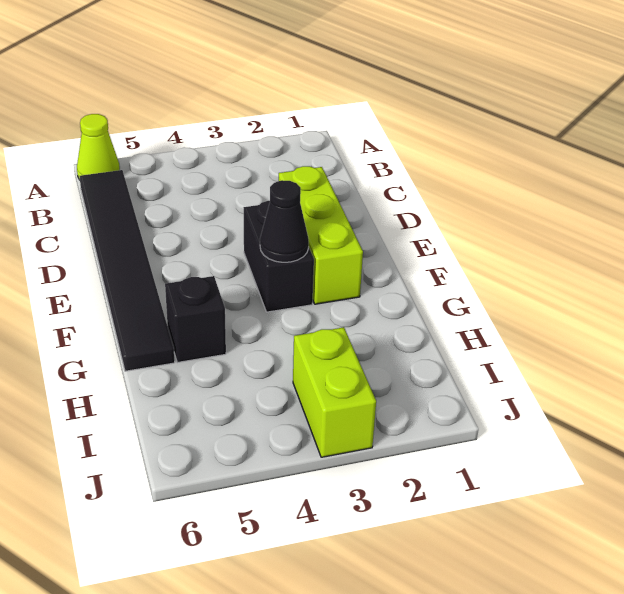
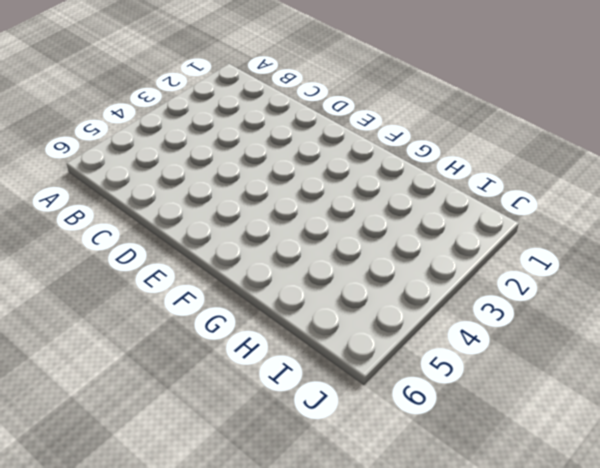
none -> lime 1x1 cone [77,114,120,180]
none -> black 1x6 tile [80,170,175,371]

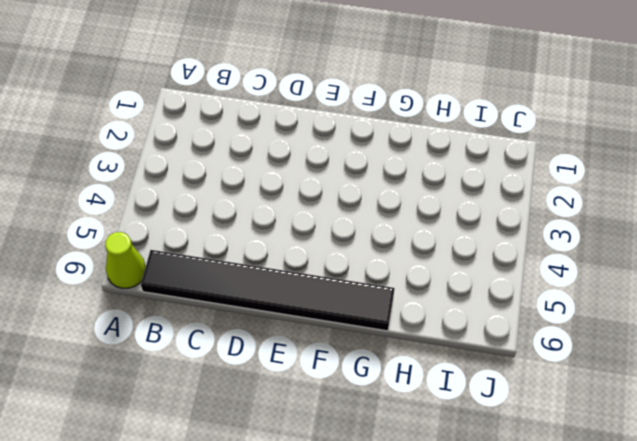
none -> lime 1x3 brick [279,166,363,304]
none -> black 1x2 brick [244,201,314,312]

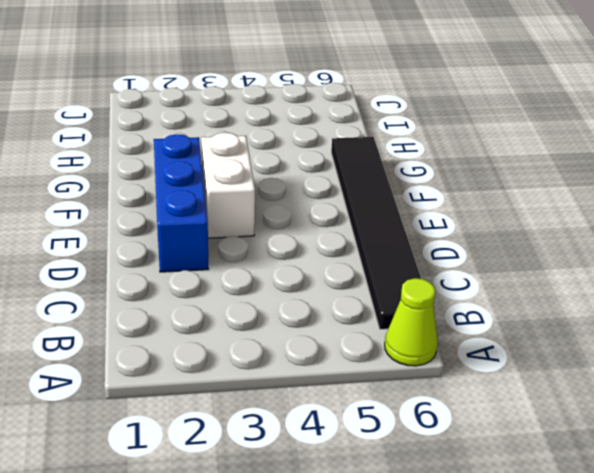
blue 1x3 brick [154,134,209,272] -> lime 1x3 brick [279,166,363,304]
white 1x2 brick [201,133,255,238] -> black 1x2 brick [244,201,314,312]
none -> black 1x1 brick [165,276,226,363]
none -> lime 1x2 brick [293,327,376,457]

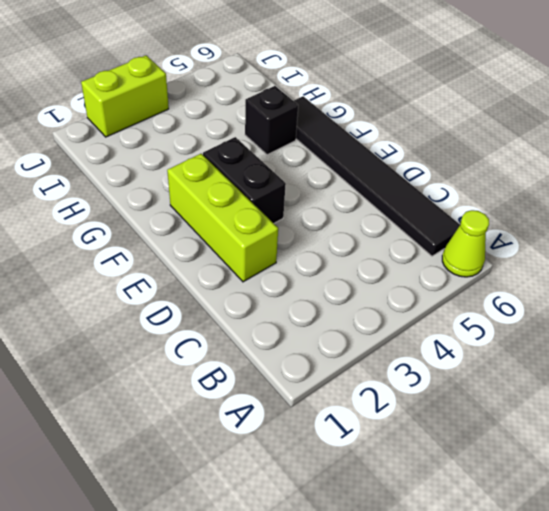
lime 1x2 brick [81,55,169,137] -> lime 1x2 brick turned to [293,327,376,457]
none -> black 1x1 cone [260,180,309,262]

